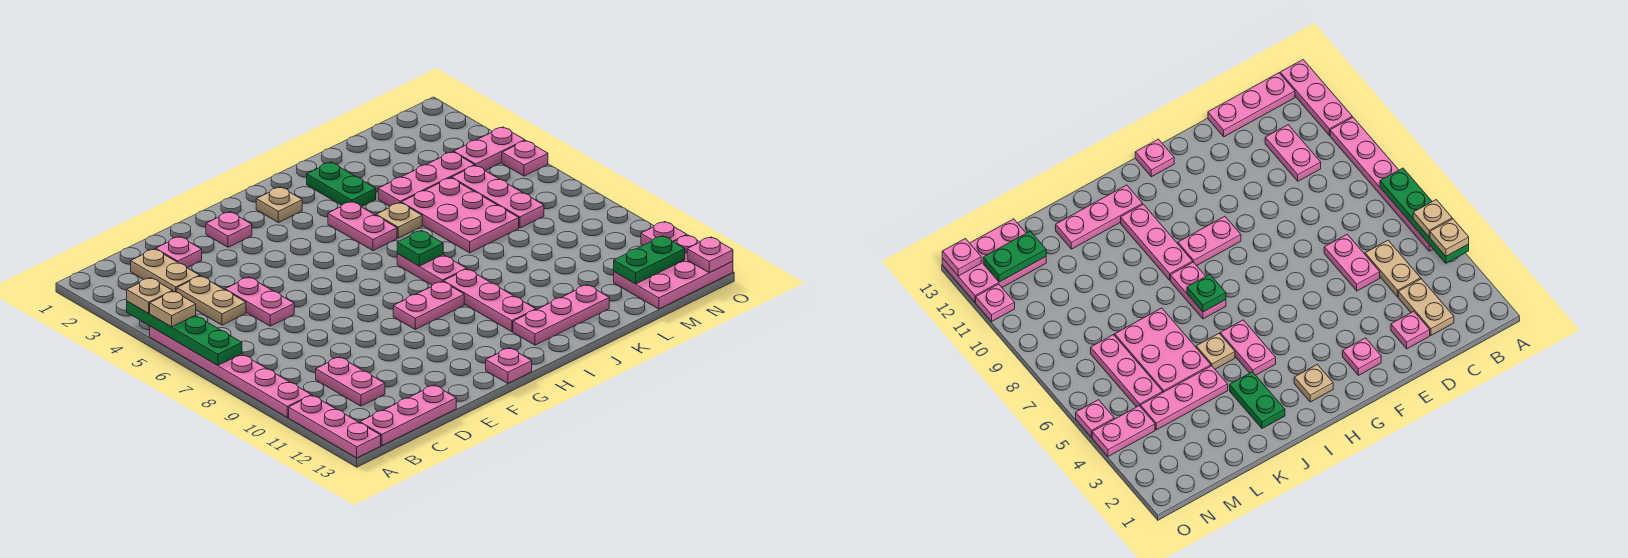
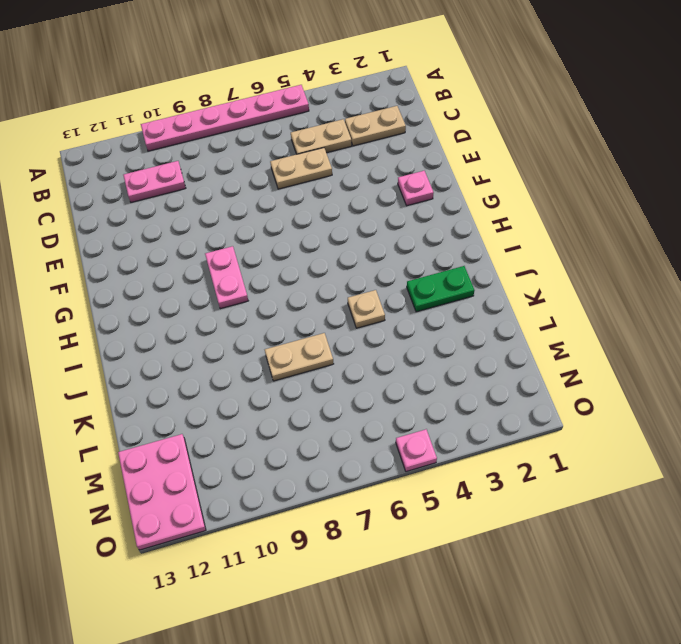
tan 1x2 plate [270,148,332,189] -> pink 1x2 plate [225,277,294,326]
tan 1x2 plate [265,333,334,381] -> pink 2x3 plate [401,178,519,253]
none -> pink 1x3 plate [289,395,381,458]
none -> pink 1x3 plate [360,385,456,445]
none -> pink 1x1 plate [156,237,202,268]
none -> pink 1x1 plate [486,348,532,383]

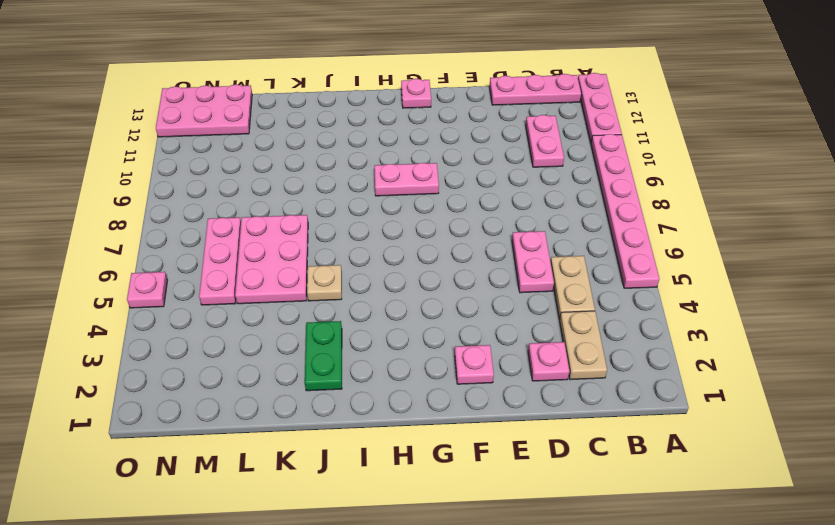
none -> tan 1x1 plate [256,187,302,223]
none -> pink 1x2 plate [328,202,397,251]
none -> pink 1x2 plate [397,254,466,285]
none -> pink 1x3 plate [444,269,536,332]

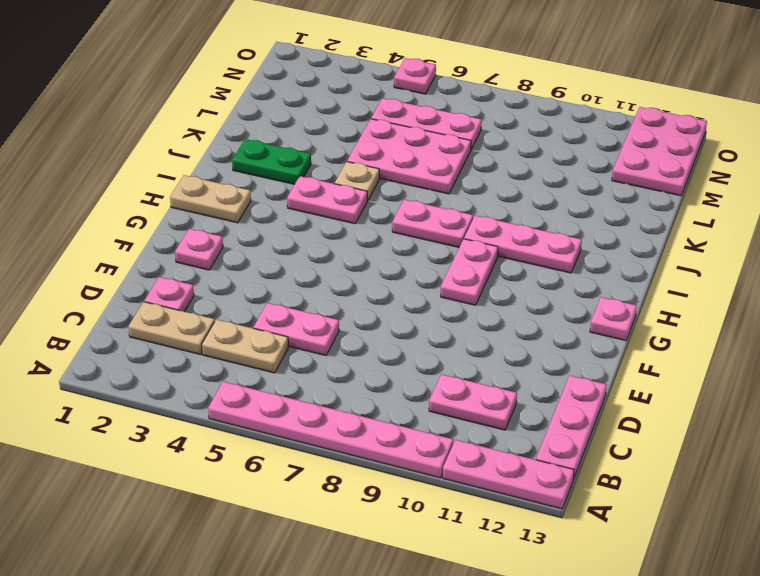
tan 1x2 plate [170,175,251,223] -> tan 1x1 plate [256,187,302,223]
none -> pink 1x3 plate [513,285,609,345]
none -> pink 1x3 plate [378,152,475,206]
none -> pink 1x2 plate [454,127,525,170]
none -> pink 1x1 plate [641,222,687,245]

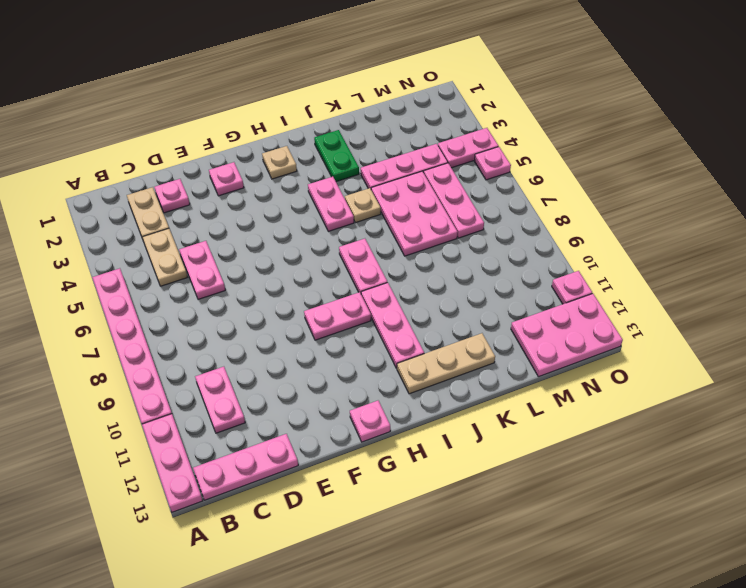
tan 1x3 plate [397,333,495,394] -> pink 1x3 plate [513,285,609,345]
none -> green 1x4 plate [127,301,242,365]
none -> green 1x1 plate [397,230,443,266]
none -> green 1x2 plate [614,236,685,284]
none -> pink 1x1 plate [687,237,733,273]

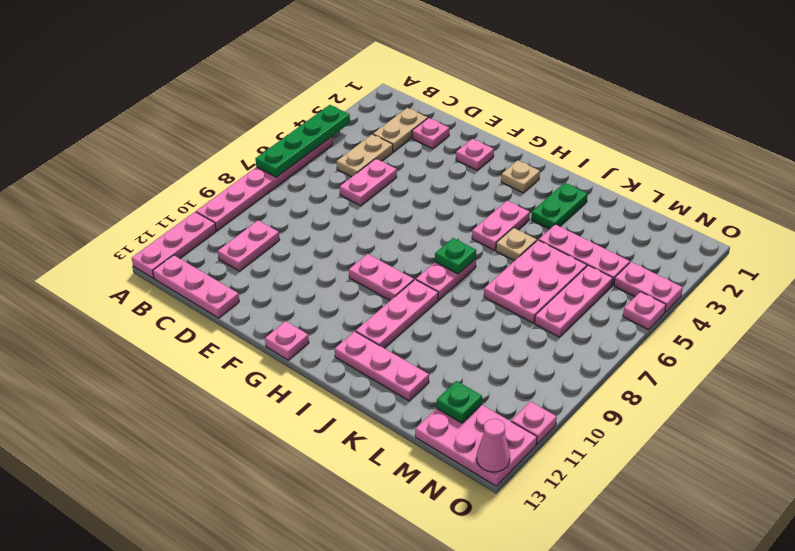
green 1x1 plate [437,381,482,423] -> green 1x2 plate [614,236,685,284]
pink 1x1 cone [477,419,510,472] -> pink 1x1 plate [687,237,733,273]
none -> tan 1x1 plate [127,278,173,313]
none -> tan 1x1 plate [150,291,196,327]

